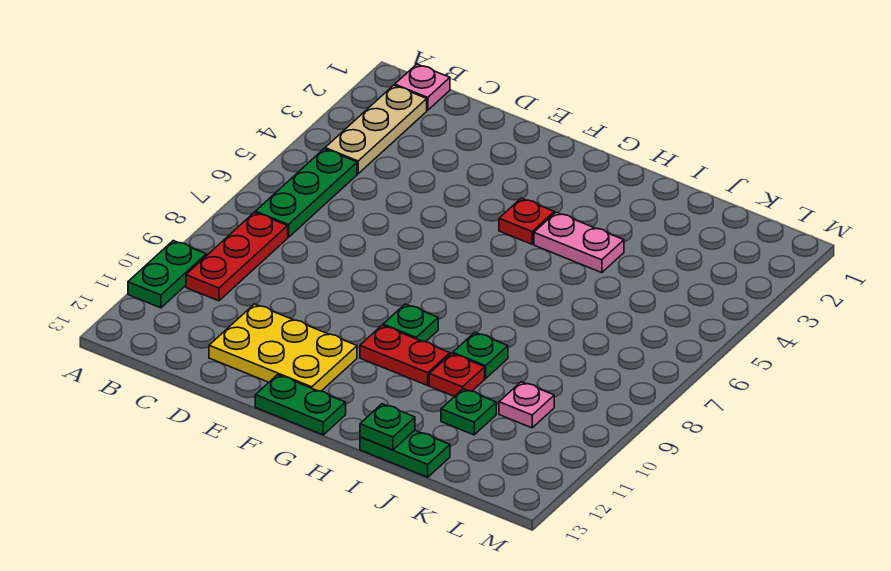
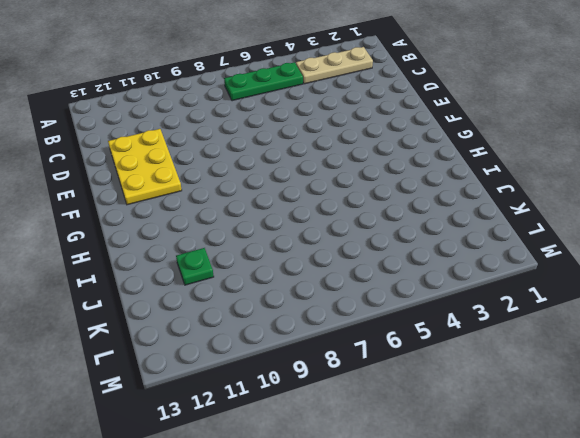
none -> green 1x2 plate [128,241,206,308]
none -> pink 1x1 plate [395,64,450,110]
none -> red 1x3 plate [186,212,288,301]

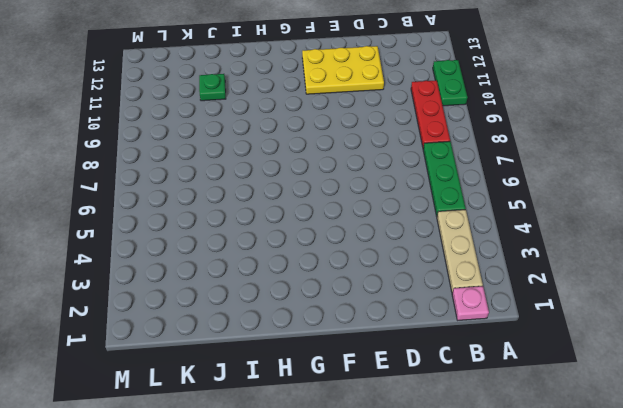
none -> green 1x2 plate [255,375,346,435]
none -> red 1x1 plate [499,198,554,244]
none -> green 1x1 plate [383,304,438,342]

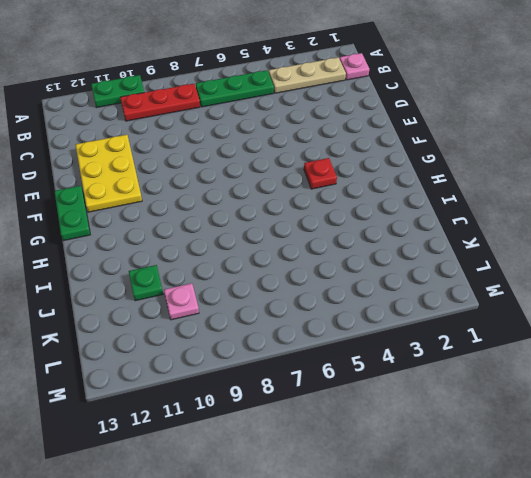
none -> green 1x1 plate [383,304,438,342]
none -> red 1x2 plate [360,325,450,385]
none -> pink 1x2 plate [534,212,624,273]

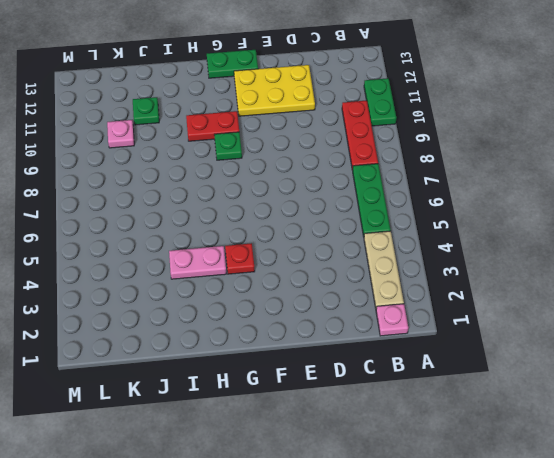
none -> green 1x1 plate [453,332,508,378]
none -> red 1x1 plate [429,353,485,397]
none -> green 1x2 plate [360,430,450,477]

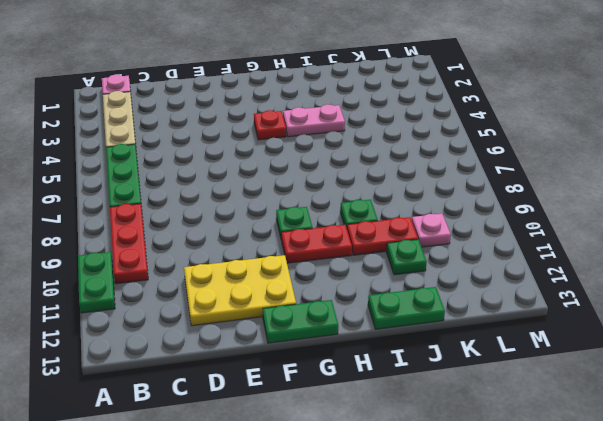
red 1x2 plate [347,217,418,255] -> red 1x1 plate [429,353,485,397]
none -> green 1x1 plate [360,404,415,450]

